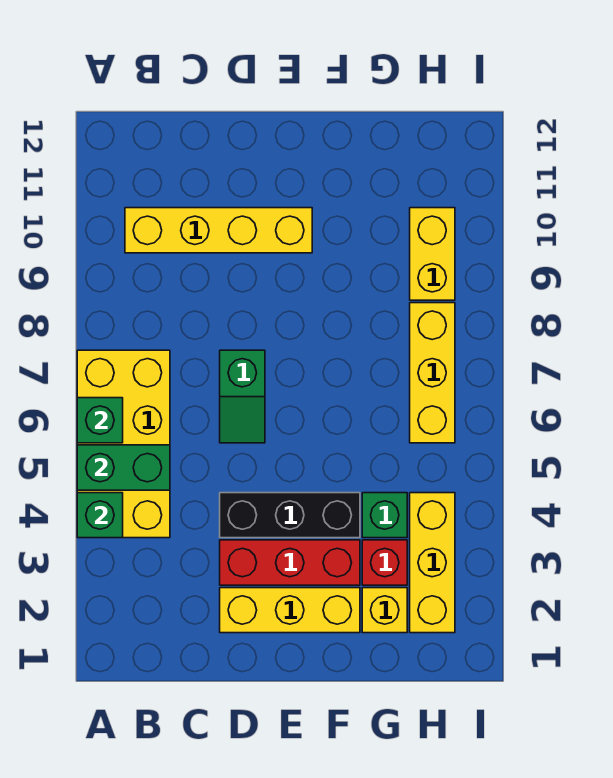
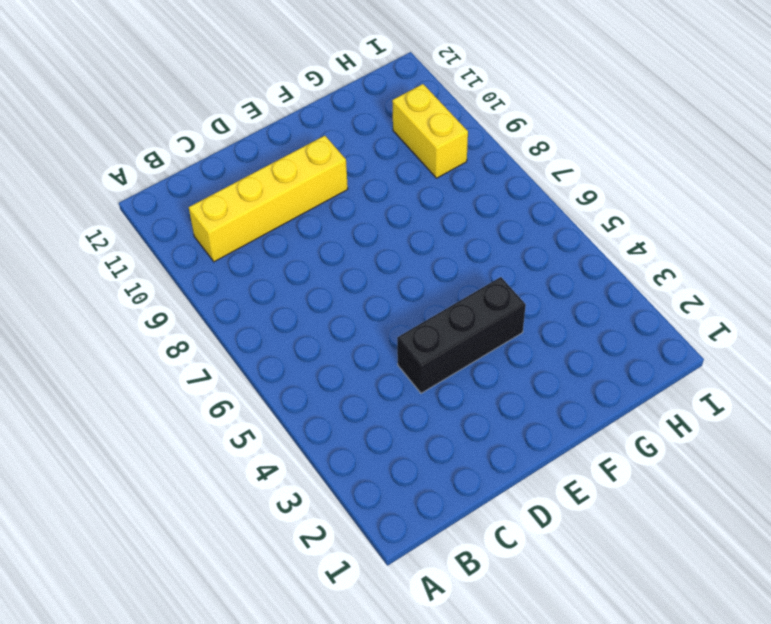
none -> yellow 2x4 brick [77,350,170,538]
none -> yellow 1x3 brick [220,588,360,633]
none -> red 1x3 brick [220,540,360,585]

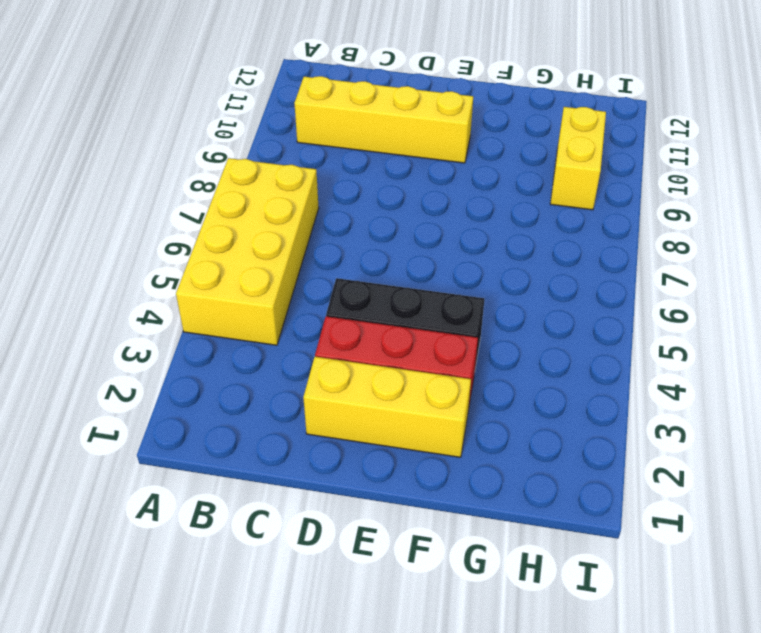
none -> green 1x2 slope [220,350,265,443]
none -> yellow 1x1 brick [362,588,407,633]
none -> red 1x1 brick [362,540,407,585]

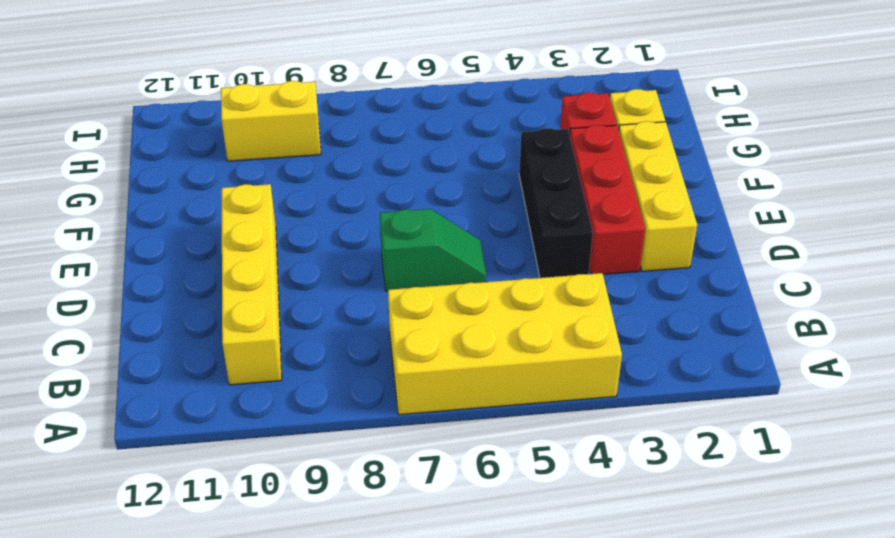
none -> green 1x1 brick [362,493,407,538]
none -> yellow 1x3 brick [410,493,455,633]
none -> yellow 1x3 brick [410,303,455,443]

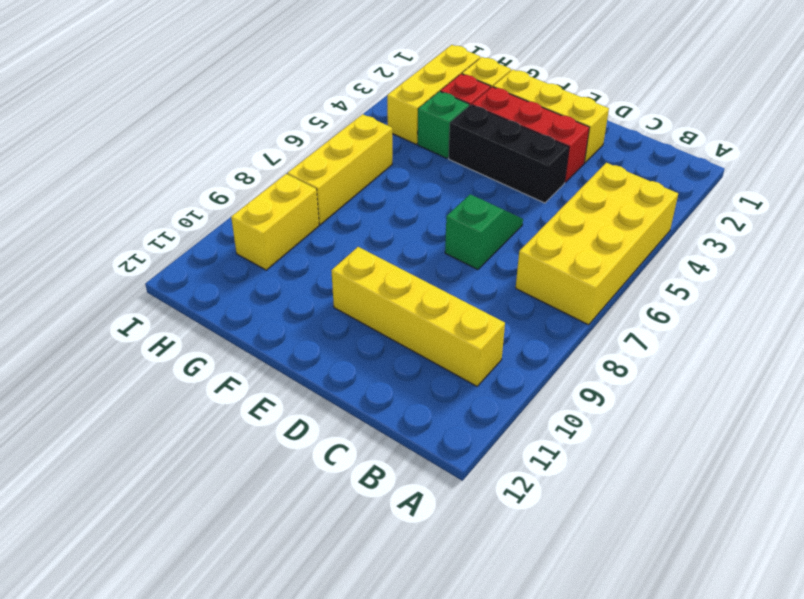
none -> green 1x1 brick [77,493,123,538]
none -> green 1x2 brick [77,445,170,490]
none -> green 1x1 brick [77,398,123,443]

